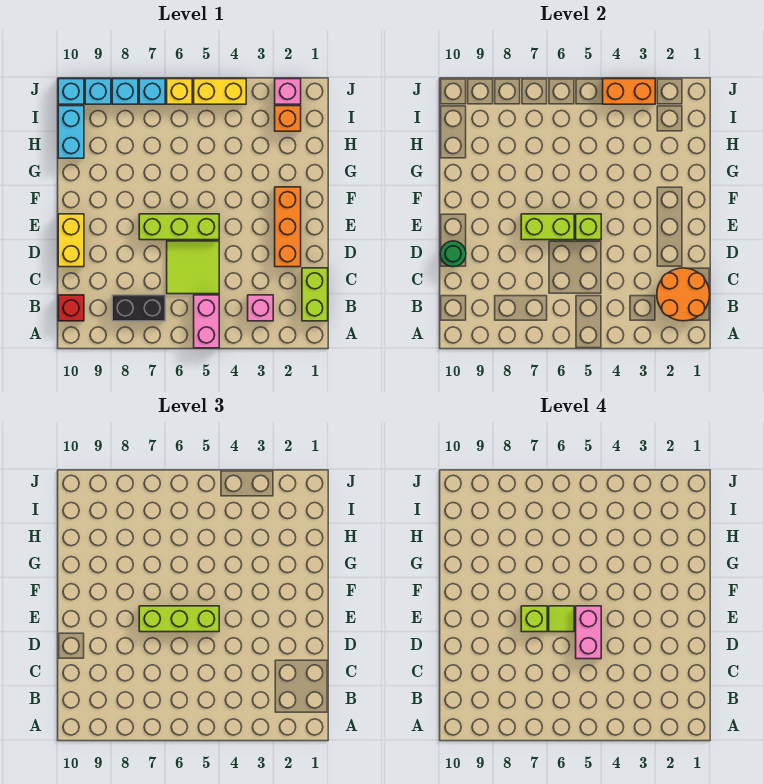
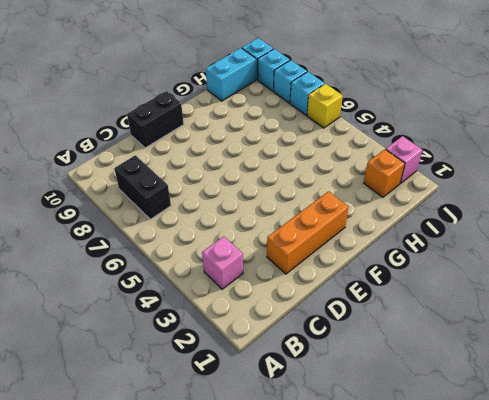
black 1x2 brick [127,91,184,148] -> yellow 1x2 brick [58,214,84,267]
none -> pink 1x2 brick [194,295,219,348]
none -> lime 1x2 brick [302,268,328,321]
none -> red 1x1 brick [58,295,84,321]

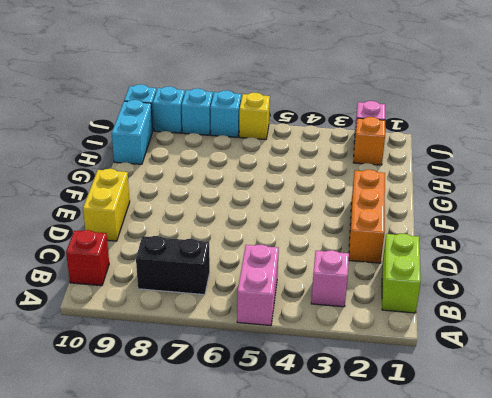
none -> lime 2x2 tile [167,241,219,294]
none -> lime 1x3 brick [139,214,219,240]
none -> yellow 1x2 brick [194,79,246,104]

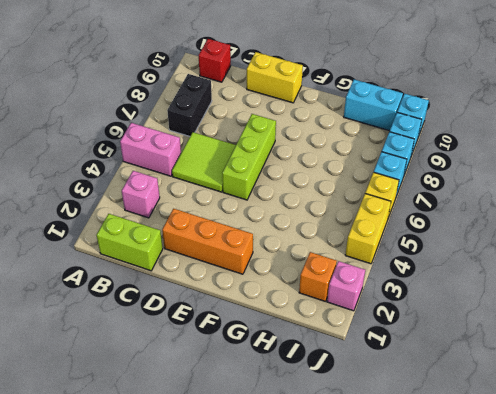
none -> orange 2x2 round brick [657,268,710,321]
none -> green 1x1 round brick [440,241,466,267]
none -> lime 1x1 brick [576,214,601,240]

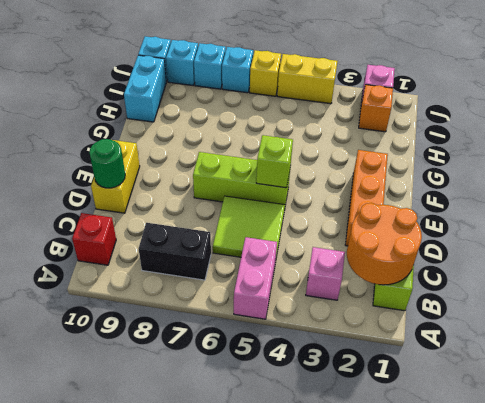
none -> lime 1x2 brick [521,214,574,240]
none -> orange 1x2 brick [603,79,655,104]
none -> lime 1x3 brick [139,606,219,632]

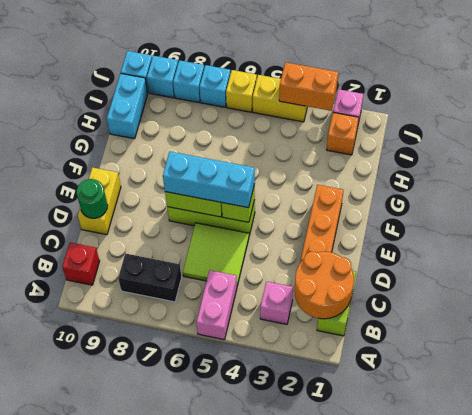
cyan 1x3 brick [163,152,255,208] -> lime 1x3 brick [139,606,219,632]
none -> pink 1x2 brick [576,606,601,659]
none -> lime 1x1 tile [549,606,574,632]
none -> lime 1x1 brick [521,606,547,632]

